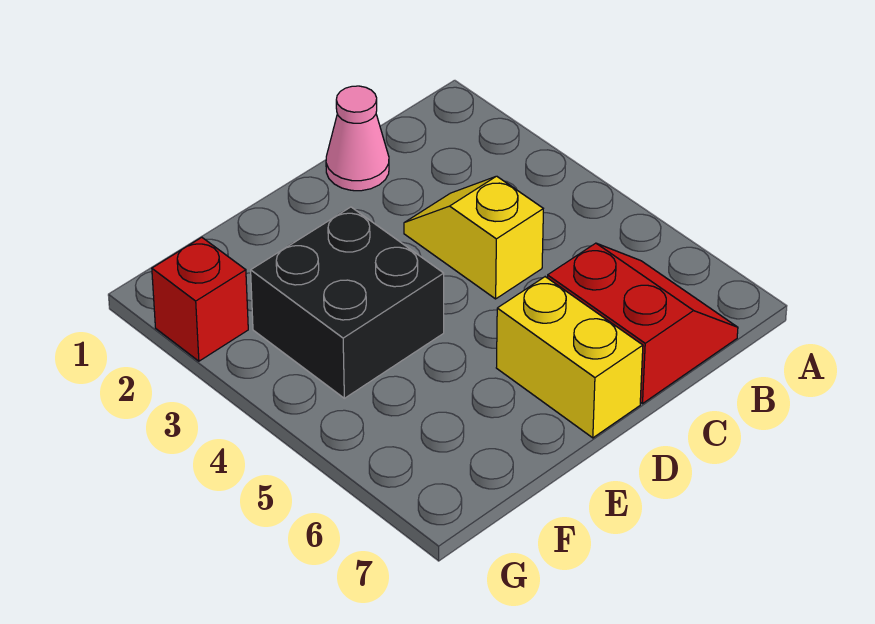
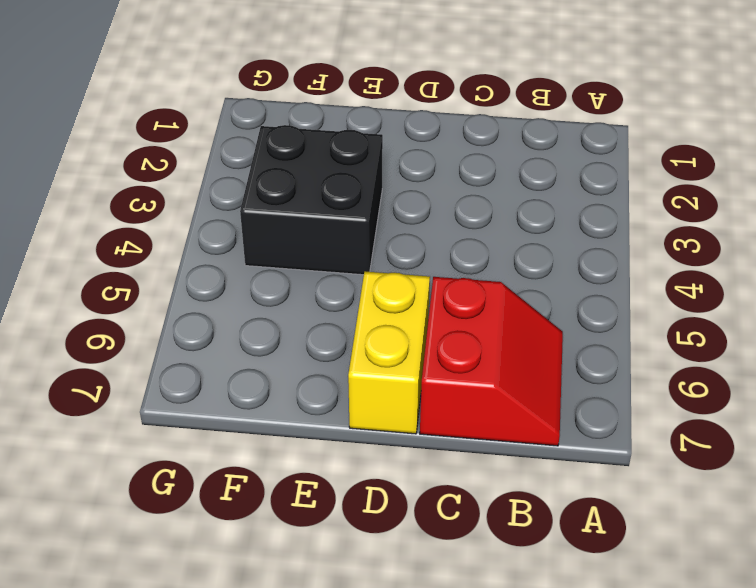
none -> pink 1x1 cone [326,86,389,191]
none -> yellow 1x2 slope [404,176,543,299]

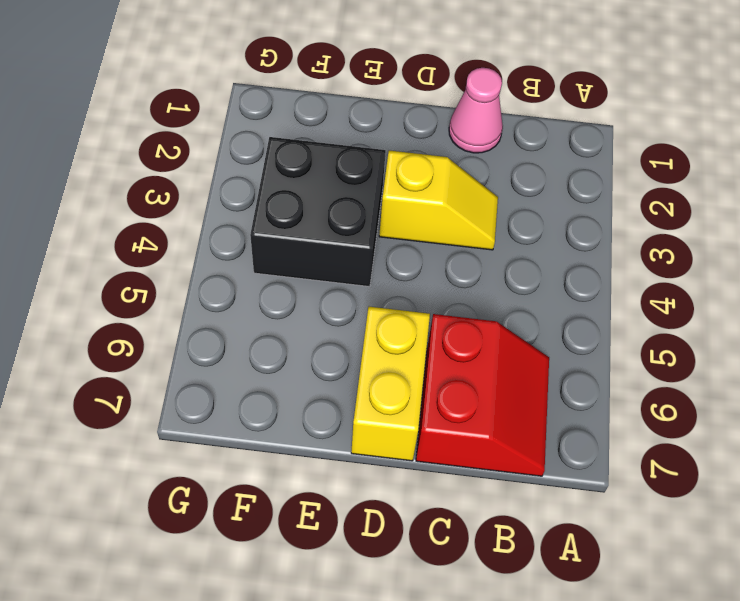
yellow 1x2 slope [379,150,498,250] -> yellow 1x2 slope turned to [404,176,543,299]
none -> red 1x1 brick [152,237,248,361]

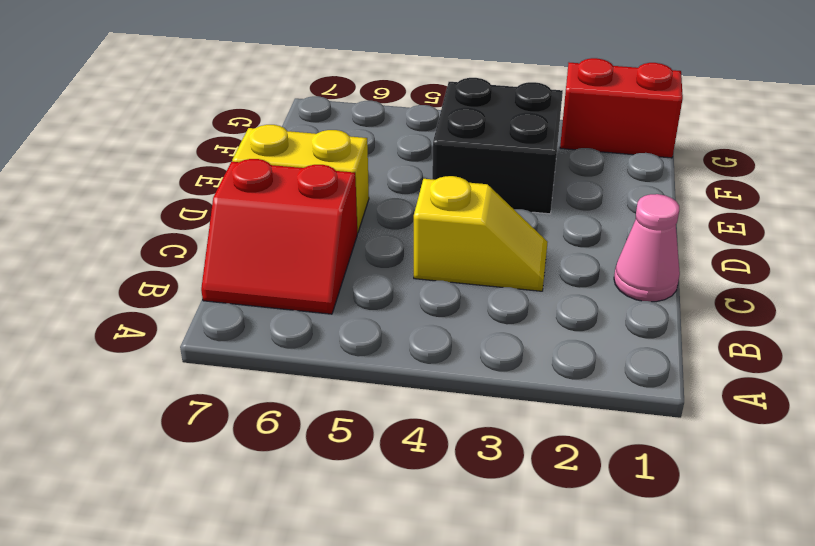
red 1x2 brick [560,58,683,158] -> red 1x1 brick [152,237,248,361]

